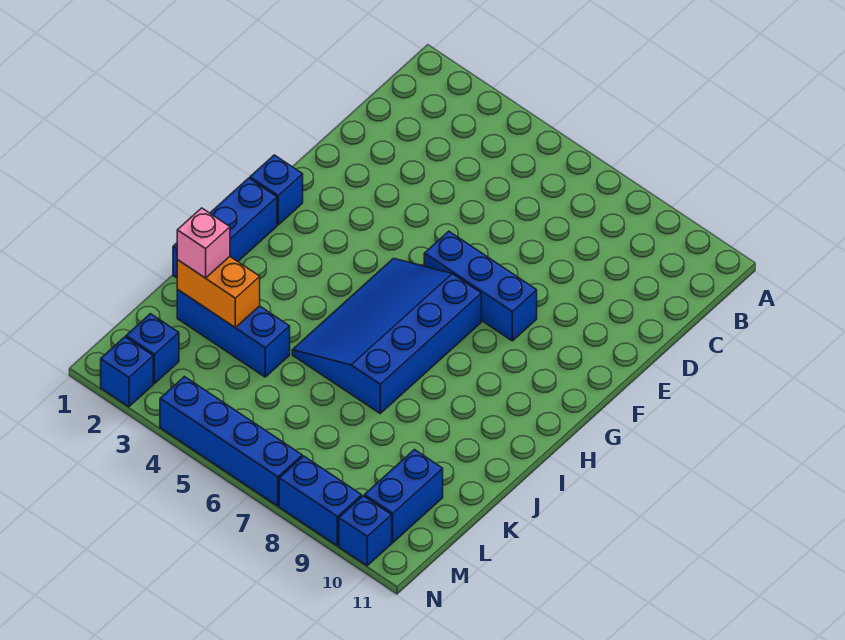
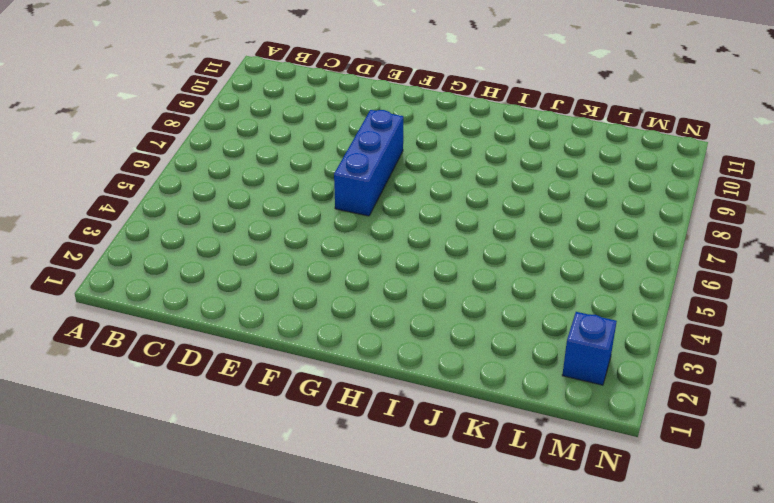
none -> blue 1x1 brick [250,155,303,225]
none -> blue 3x4 slope [292,258,481,413]
none -> blue 1x3 brick [173,178,277,278]

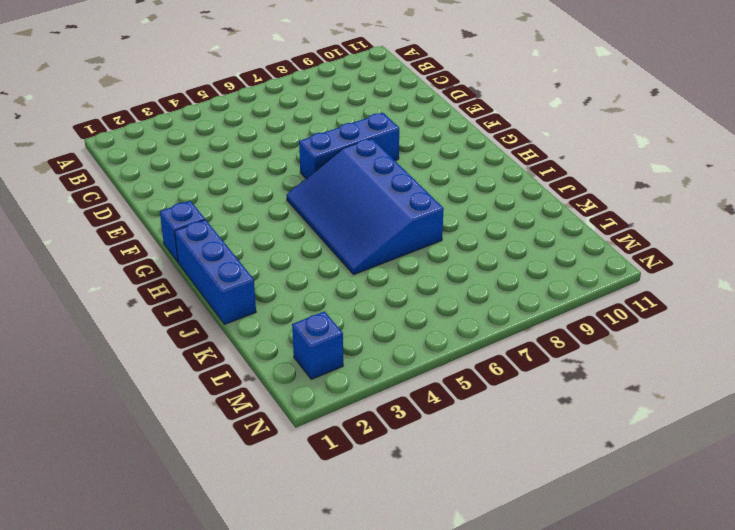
none -> blue 1x3 brick [177,289,290,377]
none -> blue 1x2 brick [364,450,443,543]
none -> blue 1x1 brick [101,337,153,407]

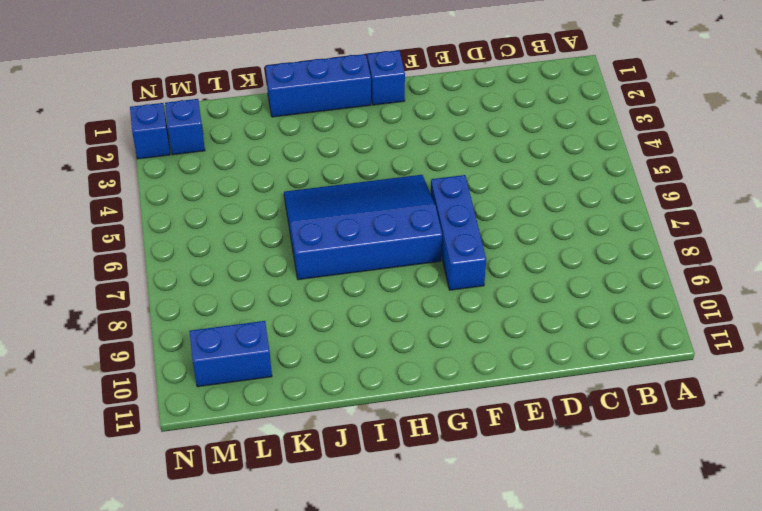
none -> blue 1x3 brick [177,289,290,377]
none -> blue 1x4 brick [160,377,302,506]
none -> blue 1x2 brick [279,456,362,546]

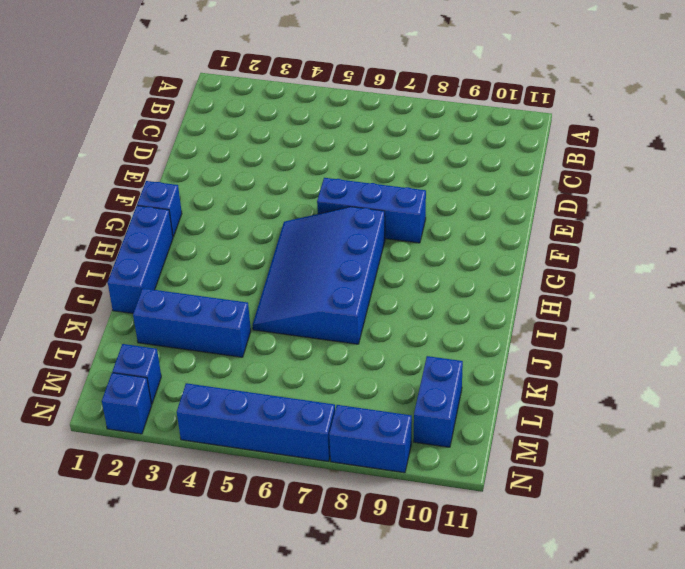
none -> blue 1x1 brick [339,496,392,566]
none -> orange 1x2 brick [177,257,260,327]
none -> pink 1x1 brick [177,208,230,278]

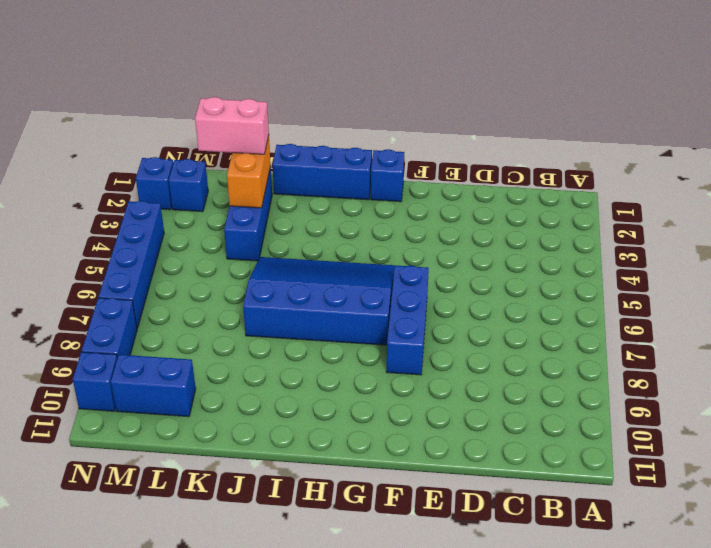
pink 1x2 brick [195,97,269,154] -> pink 1x1 brick [177,208,230,278]

